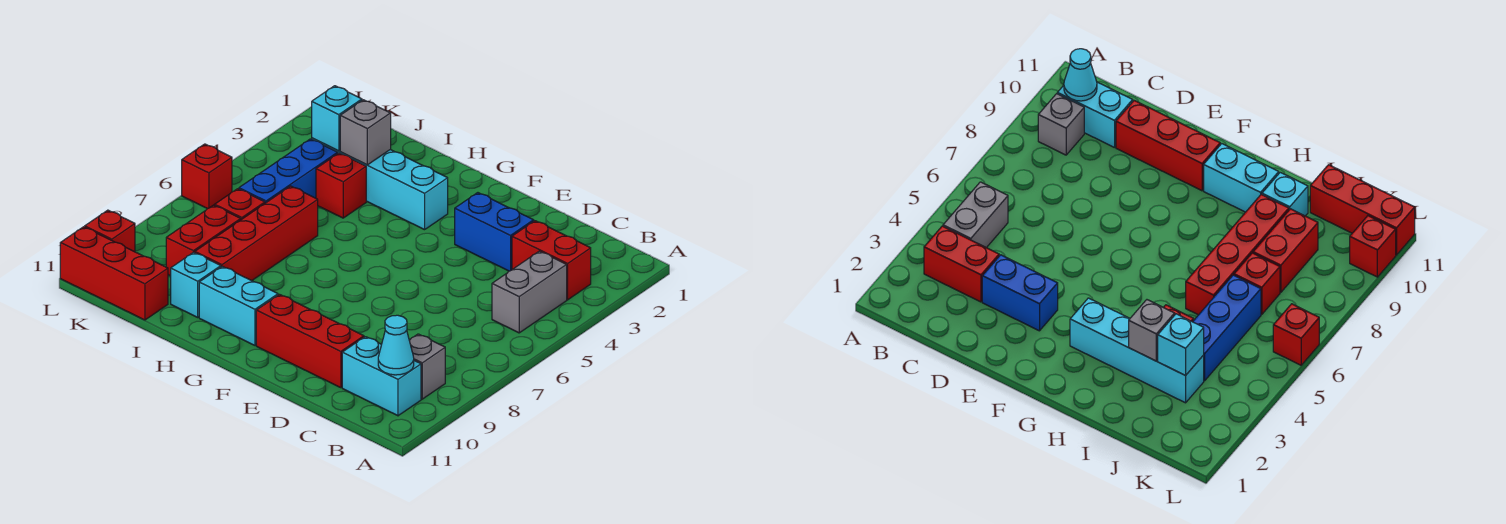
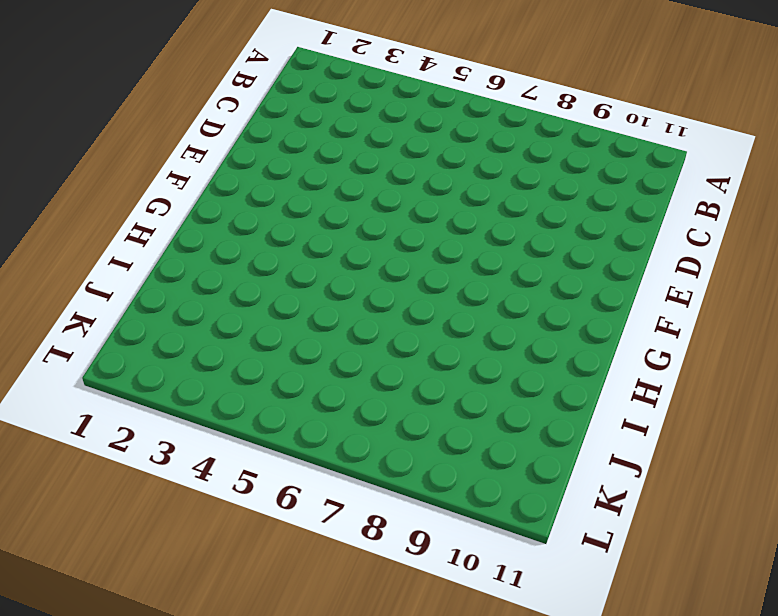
none -> red 1x2 brick [512,221,591,300]
none -> grey 1x2 brick [492,251,567,333]
none -> grey 1x1 brick [409,334,445,399]

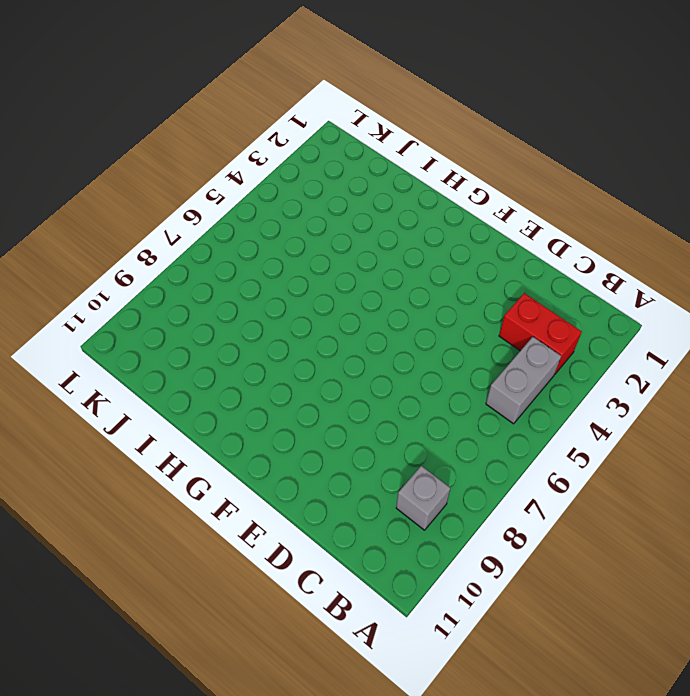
none -> cyan 1x2 brick [342,337,421,416]
none -> blue 1x2 brick [455,193,534,271]
none -> red 1x3 brick [256,295,364,388]

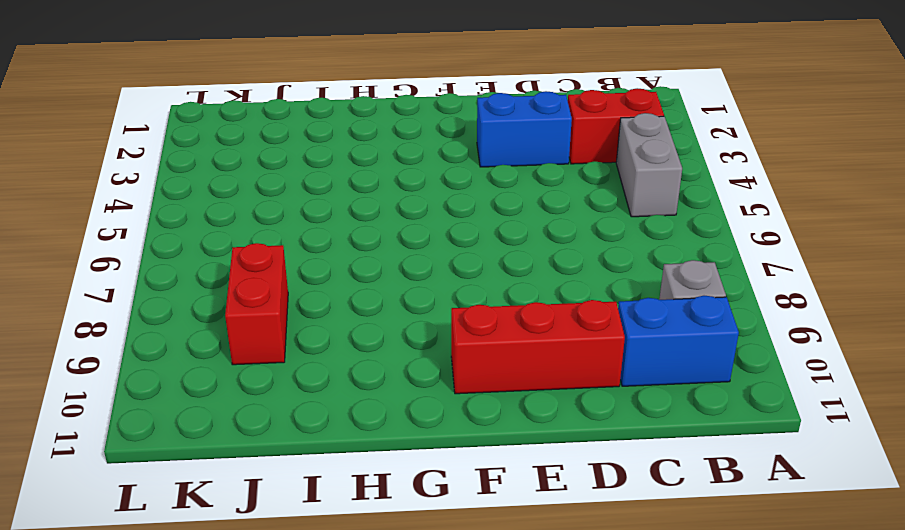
blue 1x2 brick [618,296,739,386] -> cyan 1x2 brick [342,337,421,416]
none -> cyan 1x4 brick [312,138,448,230]
none -> cyan 1x2 brick [199,266,278,345]
none -> red 1x1 brick [316,153,366,218]

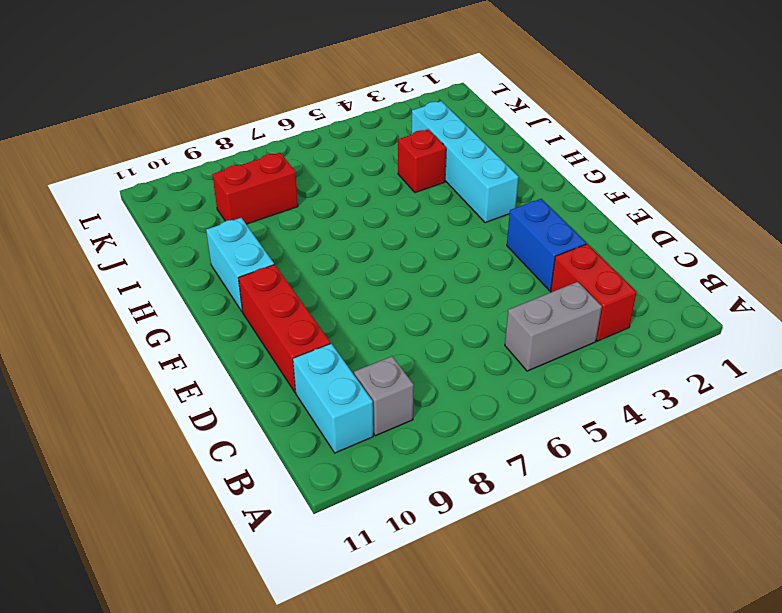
none -> red 1x4 brick [195,186,318,281]
none -> cyan 1x1 brick [171,252,221,317]
none -> blue 1x3 brick [239,139,338,203]

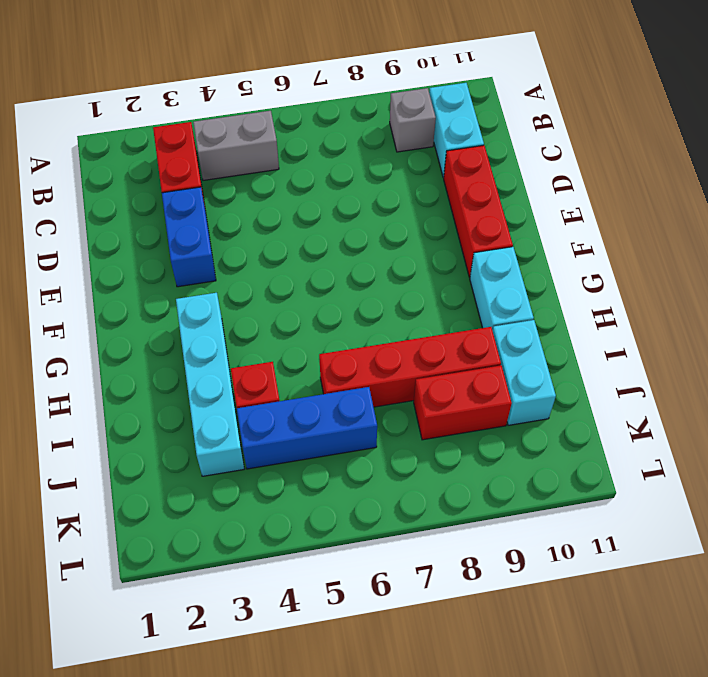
cyan 1x2 brick [493,320,556,425] -> cyan 1x1 brick [171,252,221,317]
none -> red 1x1 brick [215,189,265,220]
none -> red 1x3 brick [60,227,168,320]
none -> red 1x1 brick [182,144,232,209]

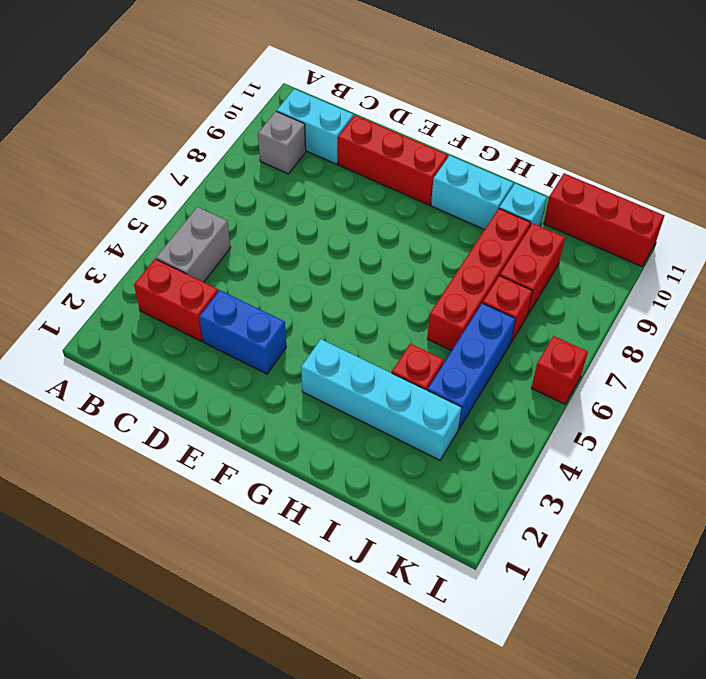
none -> red 1x1 brick [85,210,135,252]
none -> cyan 1x1 cone [378,315,414,375]
none -> grey 1x1 brick [340,100,391,165]

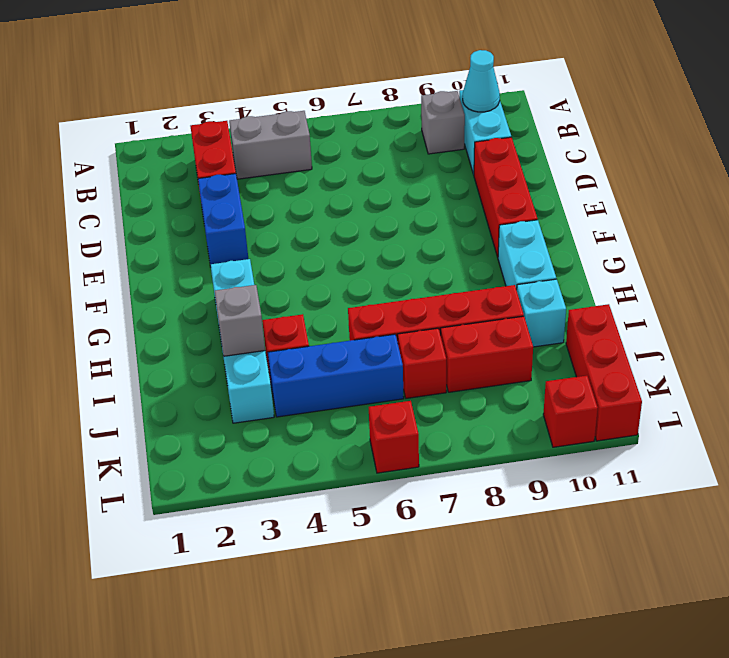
none -> cyan 1x1 brick [312,86,362,151]

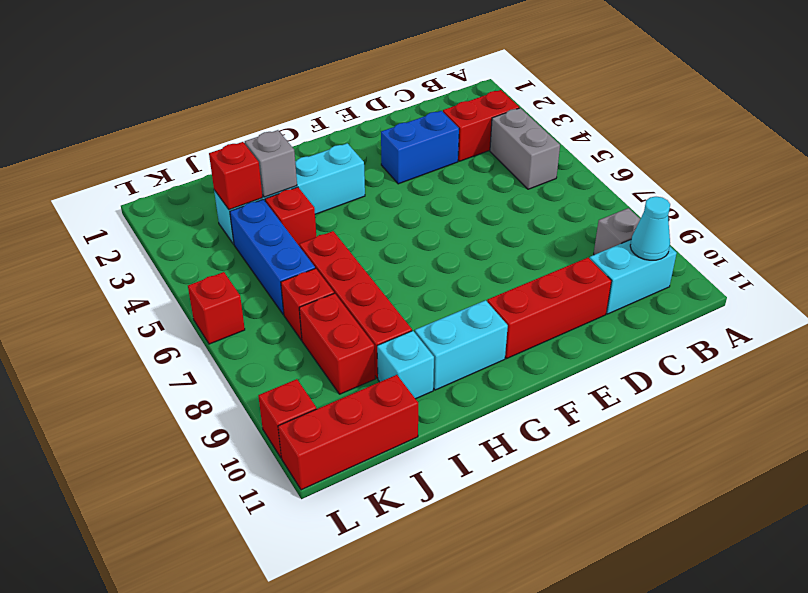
red 1x1 brick [209,142,263,210] -> cyan 1x1 brick [312,86,362,151]

